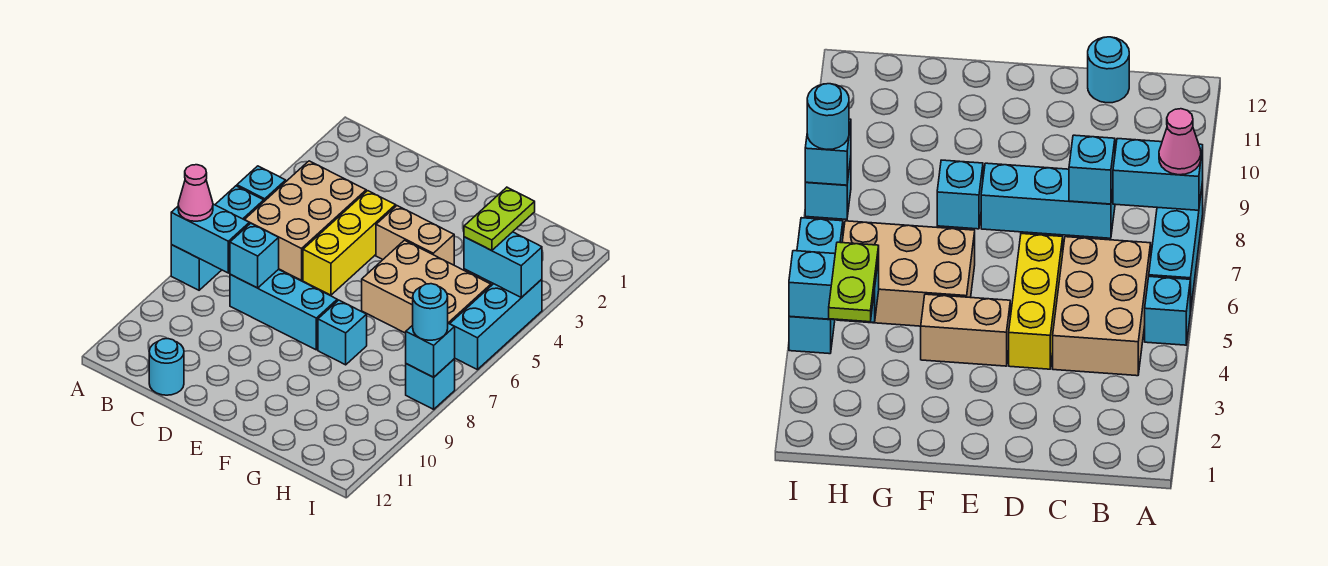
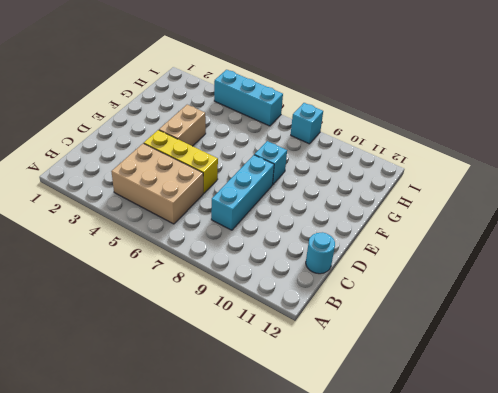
none -> cyan 1x1 brick [237,166,286,201]
none -> cyan 1x3 brick [171,186,264,290]
none -> tan 2x3 brick [362,240,491,333]

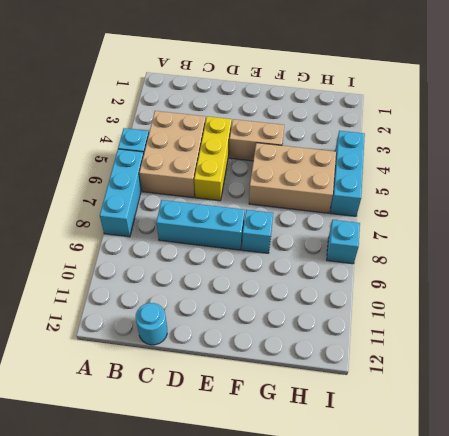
none -> cyan 1x2 brick [171,204,249,273]
none -> cyan 1x1 brick [230,223,279,288]
none -> cyan 1x2 brick [464,232,542,298]

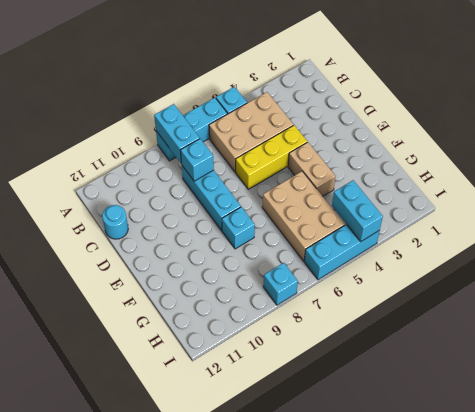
none -> cyan 1x1 brick [406,323,455,377]
none -> pink 1x1 cone [178,165,213,221]
none -> lime 1x2 plate [464,187,535,251]

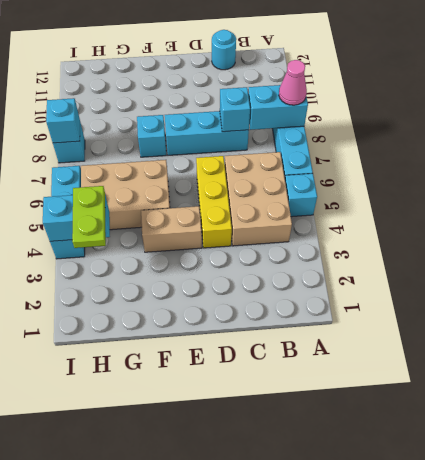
none -> cyan 1x1 round brick [413,284,448,340]

